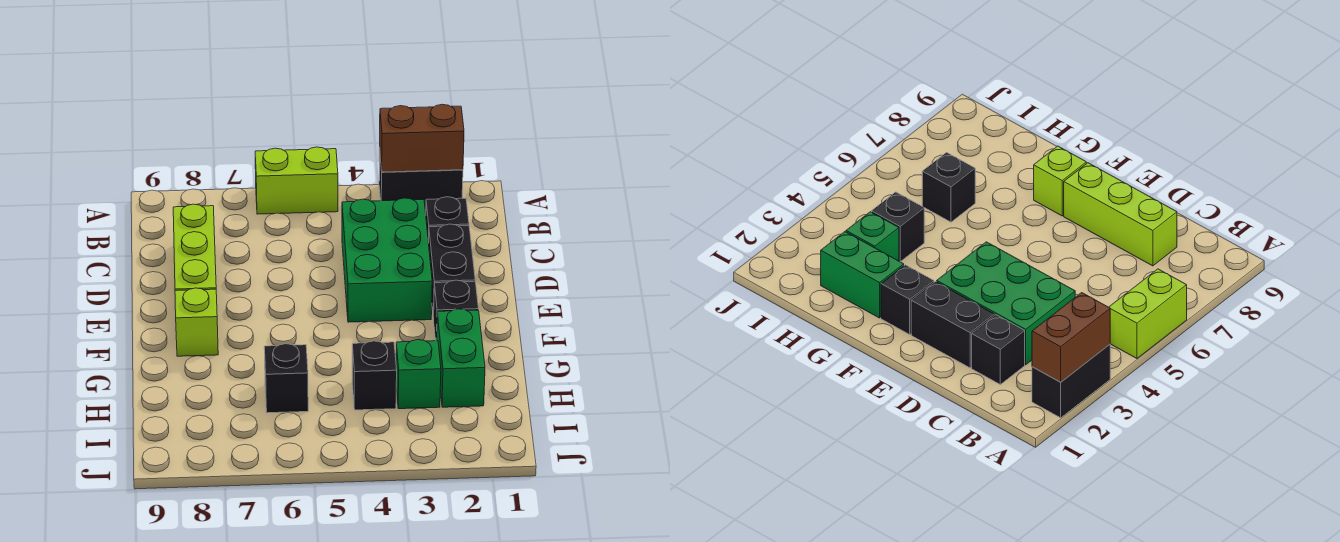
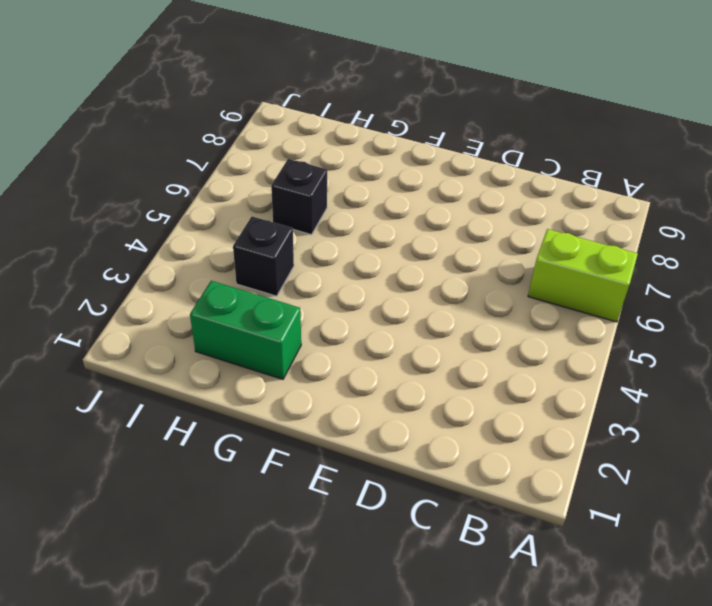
lime 1x2 brick [528,229,638,322] -> lime 1x2 brick turned to [255,147,338,214]
none -> black 1x2 brick [379,148,463,209]
none -> black 1x1 brick [426,197,469,243]
none -> green 2x3 brick [342,198,432,322]

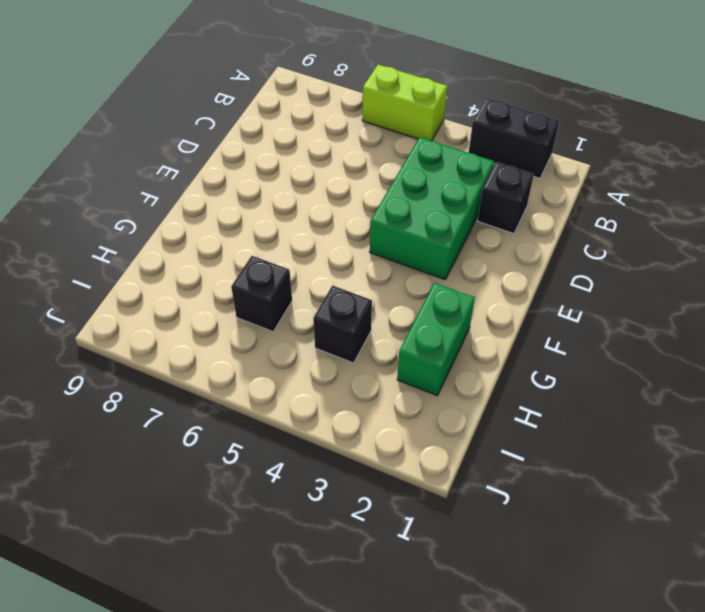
none -> lime 1x3 brick [173,204,216,291]
none -> black 1x2 brick [429,224,475,319]
none -> black 1x1 brick [434,280,479,341]

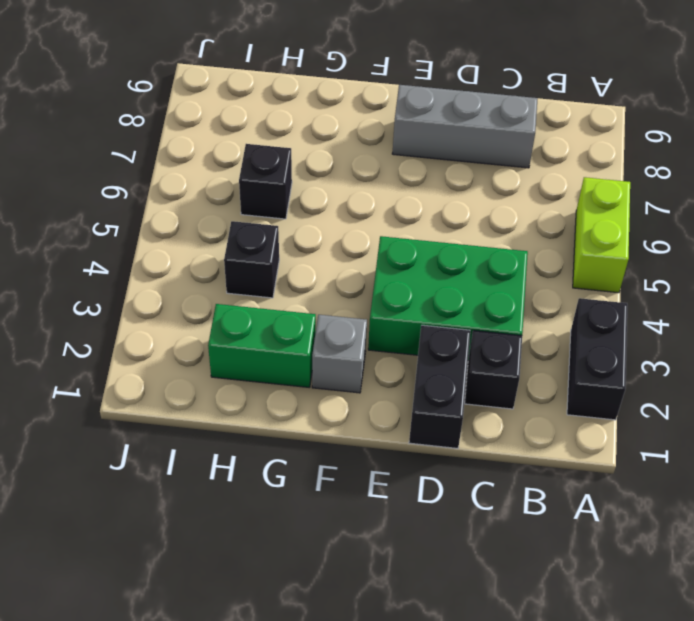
grey 1x3 brick [392,85,538,168] -> lime 1x3 brick [173,204,216,291]
black 1x2 brick [409,325,470,448] -> black 1x2 brick turned to [429,224,475,319]
grey 1x1 brick [312,315,367,393] -> black 1x1 brick [434,280,479,341]
none -> lime 1x1 brick [175,288,218,356]
none -> green 1x1 brick [396,340,441,409]
none -> brown 1x2 brick [380,104,464,172]

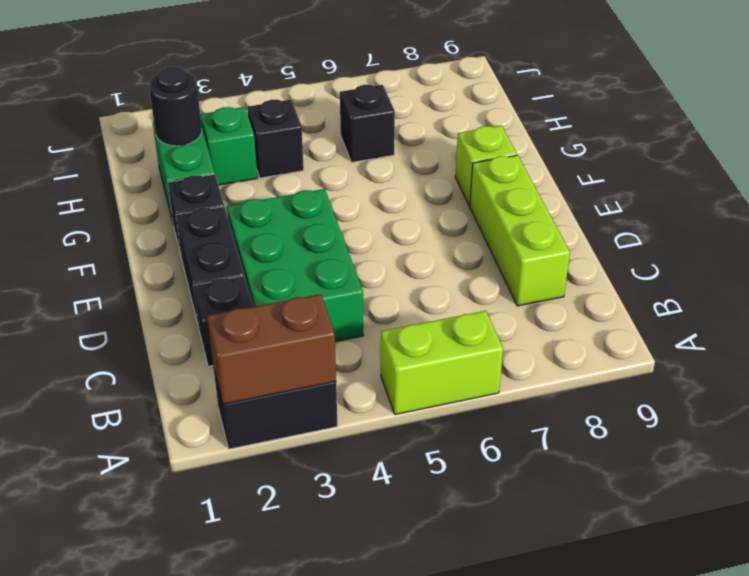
black 1x1 round brick [149,67,202,146] -> none

